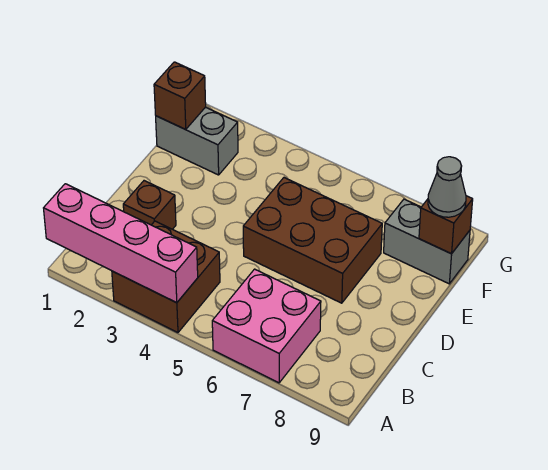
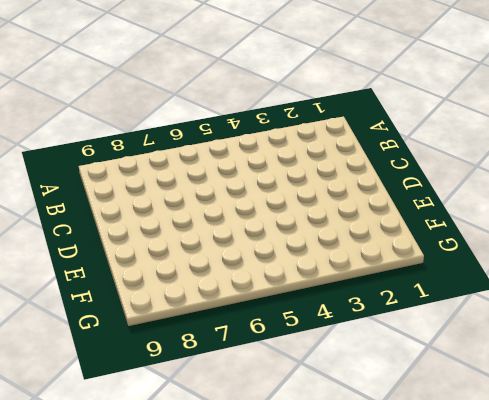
none -> brown 2x2 brick [112,221,220,333]
none -> pink 2x2 brick [212,269,321,383]

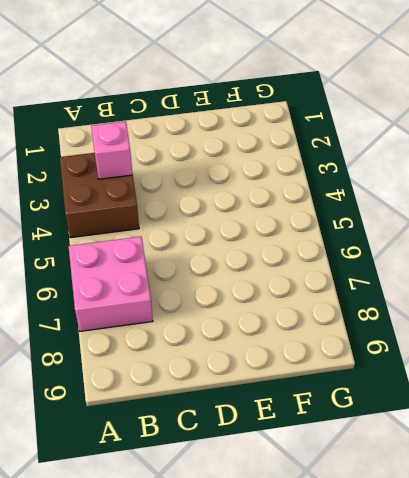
pink 1x1 brick [91,121,133,179] -> none
none -> brown 1x1 brick [123,181,176,229]
none -> brown 2x3 brick [243,178,382,303]

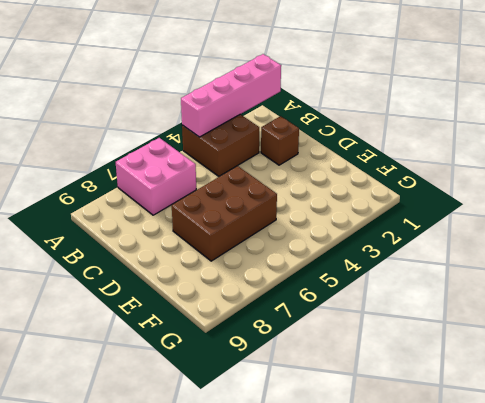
none -> grey 1x2 brick [156,107,238,175]
none -> grey 1x2 brick [384,199,470,284]

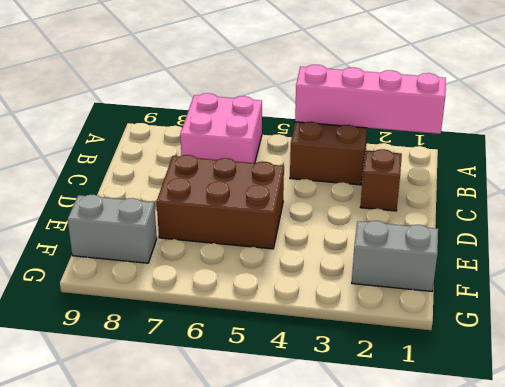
none -> brown 1x1 brick [154,62,206,129]
none -> brown 1x1 brick [419,196,473,254]

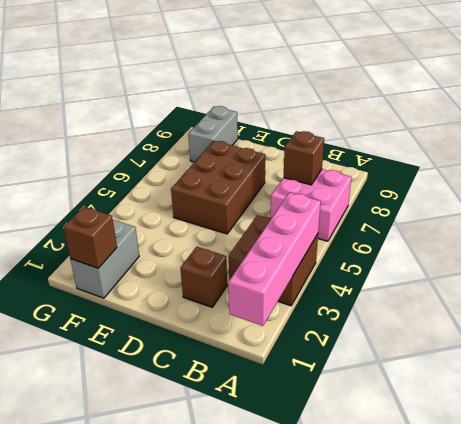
brown 1x1 brick [284,131,324,185] -> brown 1x1 brick moved to [419,196,473,254]
none -> grey 1x1 cone [428,157,466,217]

